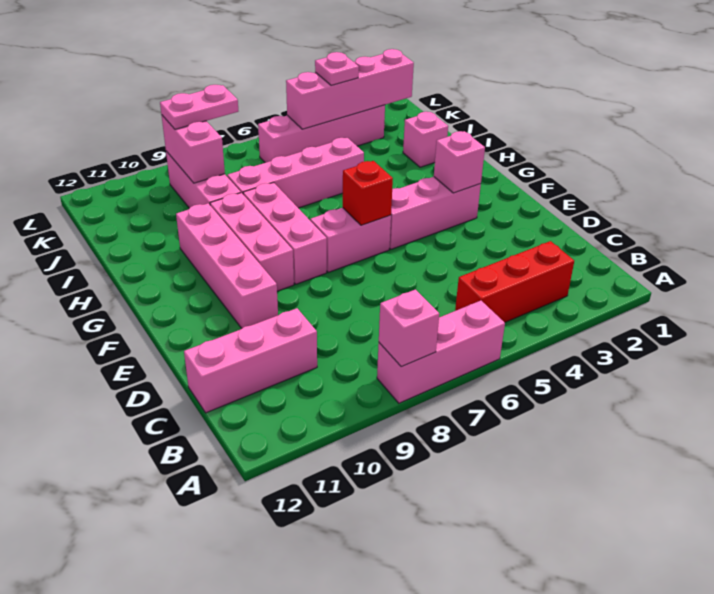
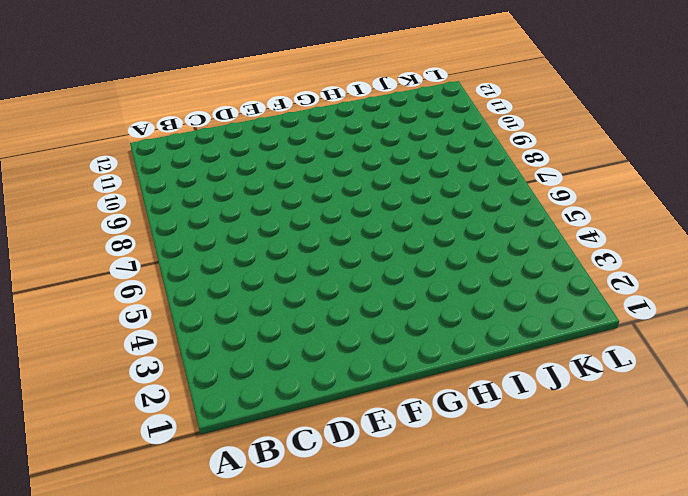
none -> pink 1x3 brick [377,301,505,403]
none -> red 1x3 brick [455,241,574,322]
none -> pink 1x3 brick [184,308,317,413]

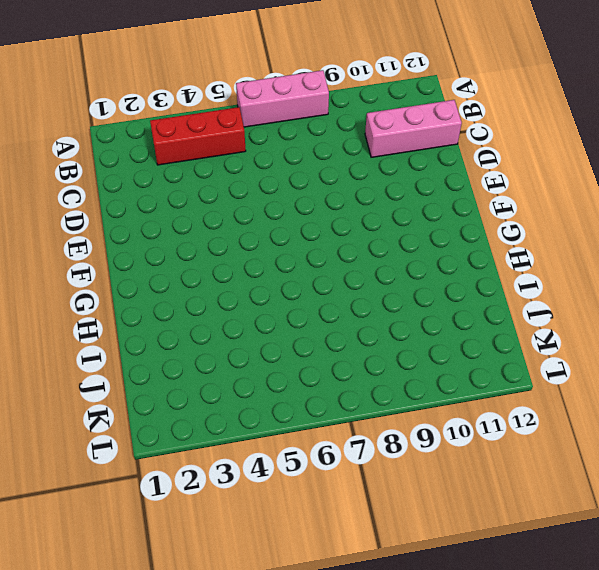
none -> pink 1x4 brick [176,203,278,328]
none -> pink 1x3 brick [390,177,481,249]
none -> pink 1x2 brick [310,208,391,272]

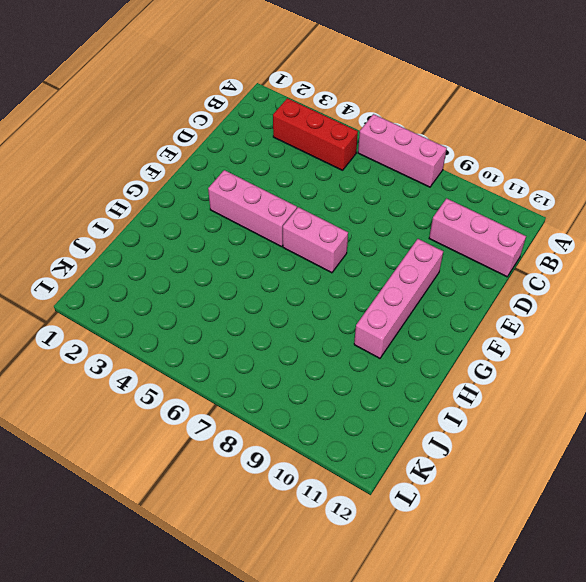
none -> pink 1x3 brick [243,183,327,284]
none -> pink 1x3 brick [210,193,294,291]
none -> pink 1x1 brick [403,112,448,167]

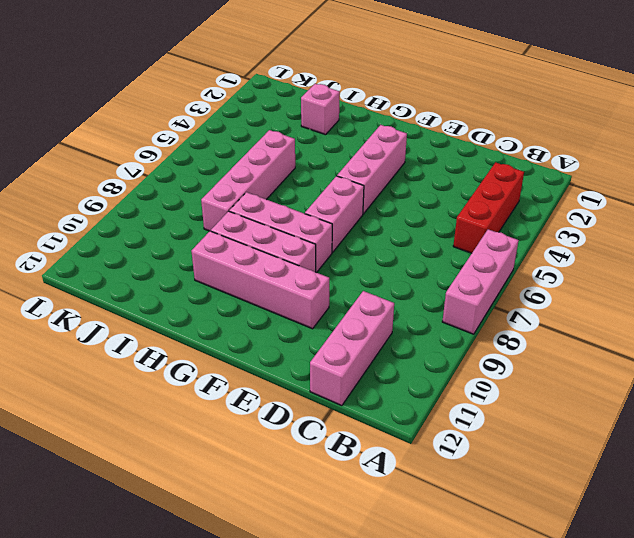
none -> pink 1x3 brick [166,151,241,208]
none -> pink 1x4 brick [258,105,385,163]
none -> pink 1x1 brick [379,289,439,367]

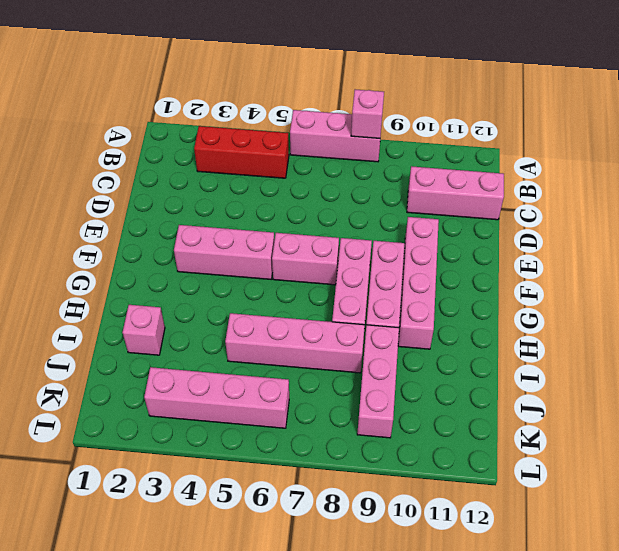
none -> pink 1x1 brick [434,131,485,193]
none -> red 1x1 brick [343,161,393,225]
none -> pink 1x2 brick [162,115,225,183]

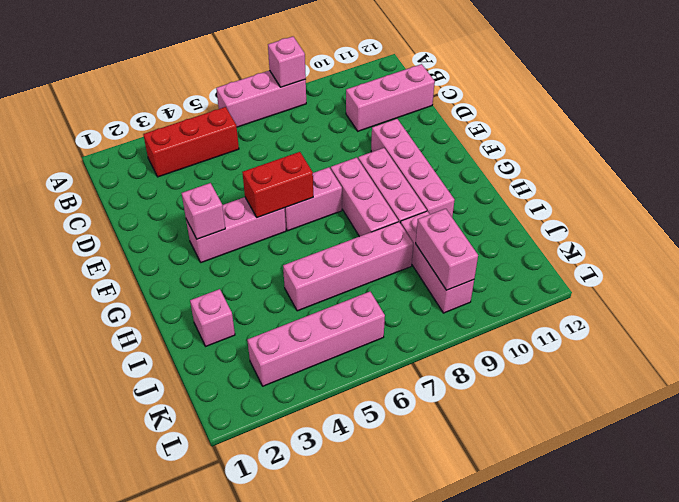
red 1x2 brick [242,152,313,218] -> red 1x1 brick [343,161,393,225]
none -> pink 1x4 brick [286,49,414,129]
none -> pink 1x1 plate [315,52,359,86]
none -> pink 1x2 plate [160,85,238,129]

